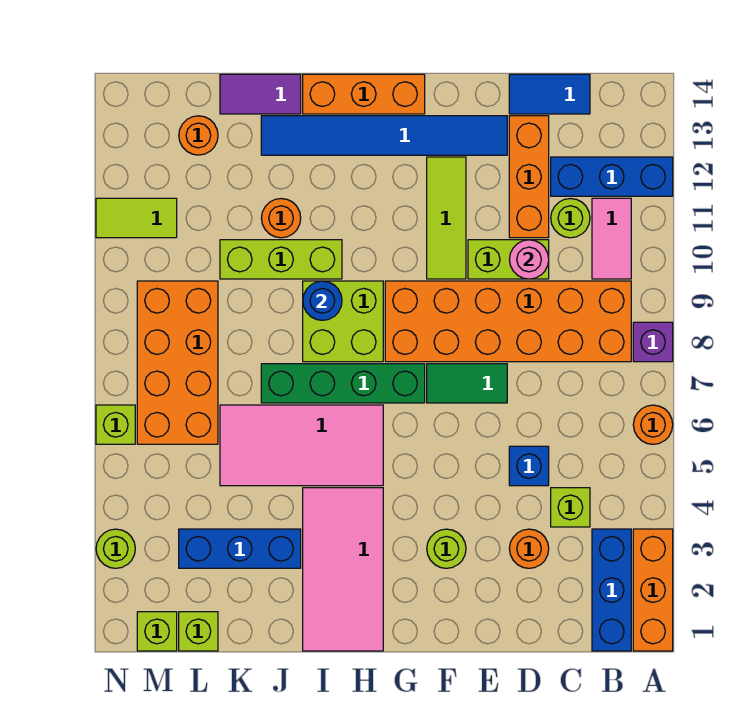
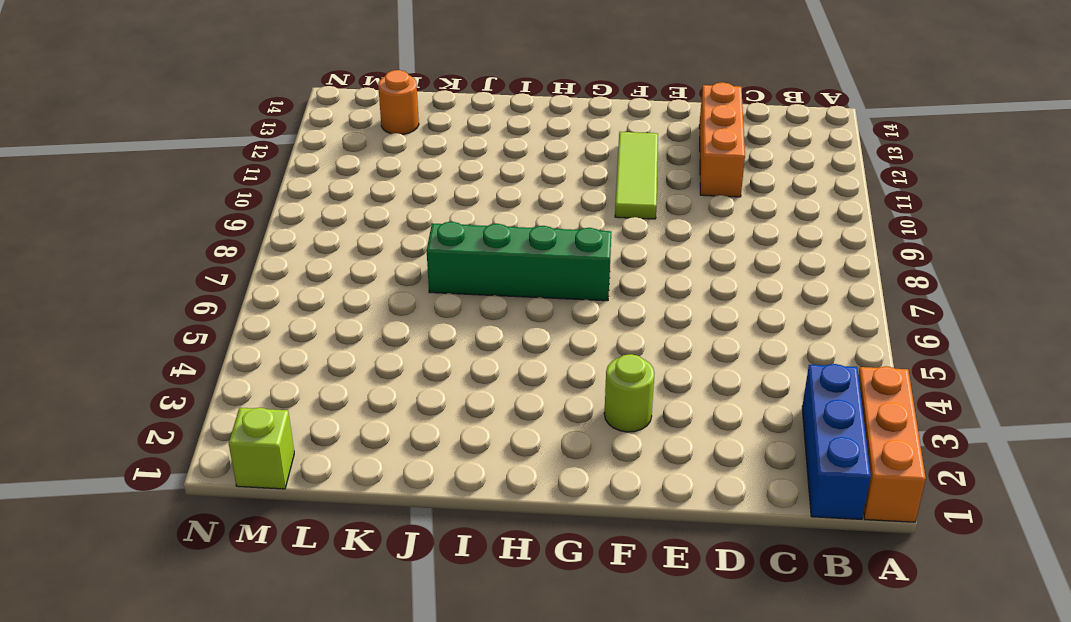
none -> orange 1x1 round brick [633,405,673,444]
none -> purple 1x1 brick [633,322,673,362]
none -> blue 1x3 brick [551,157,673,196]
none -> orange 2x6 brick [385,281,631,362]

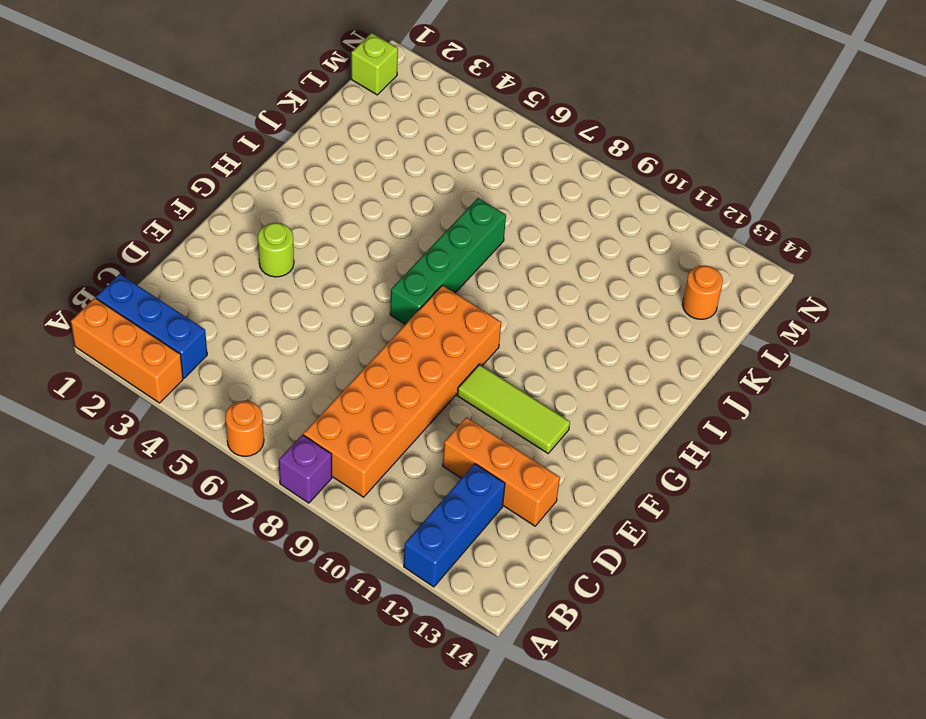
none -> pink 1x2 tile [592,198,631,279]
none -> lime 1x1 brick [551,488,590,527]
none -> lime 1x1 round brick [551,199,590,238]
none -> blue 1x2 tile [509,74,590,114]

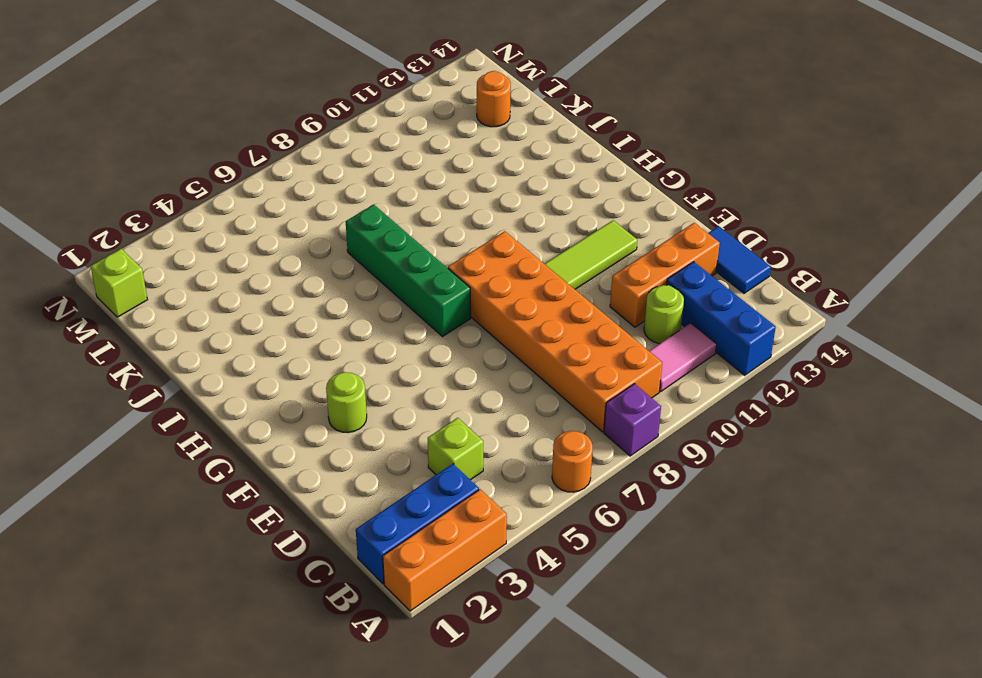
none -> orange 1x1 round brick [509,529,549,568]
none -> blue 1x1 brick [509,446,549,486]
none -> lime 1x2 brick [468,240,549,279]
none -> green 1x2 tile [427,364,507,403]

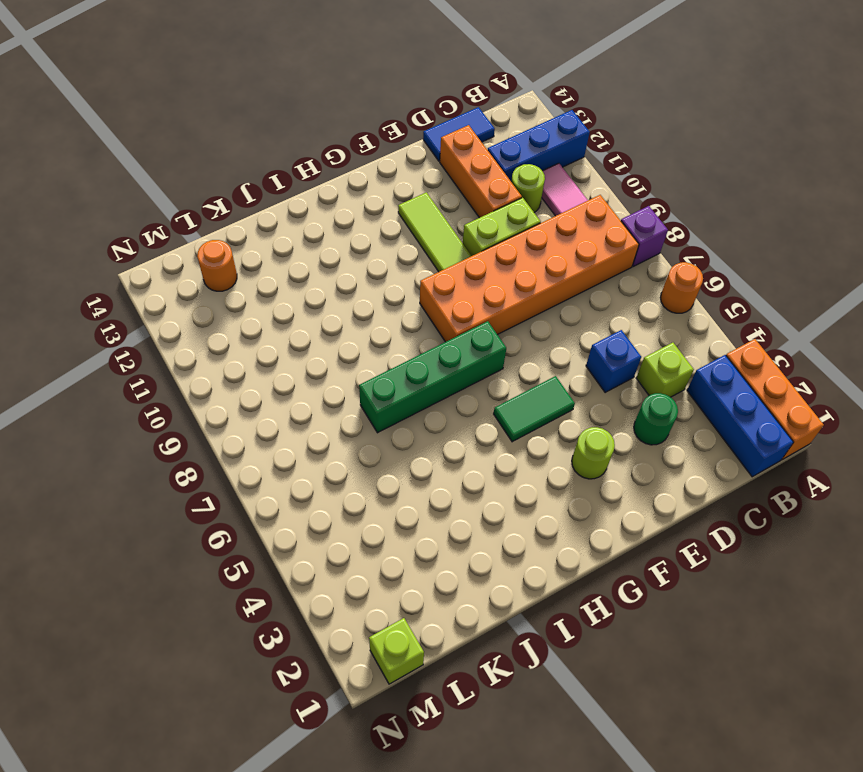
green 1x1 round brick [634,393,678,445] -> orange 1x1 round brick [509,529,549,568]
green 1x2 tile [494,376,575,442] -> green 1x2 tile moved to [427,364,507,403]
none -> blue 1x6 tile [261,116,507,155]
none -> orange 1x3 brick [303,74,425,114]
none -> pink 2x4 tile [303,488,383,651]
none -> pink 2x4 tile [220,405,383,486]

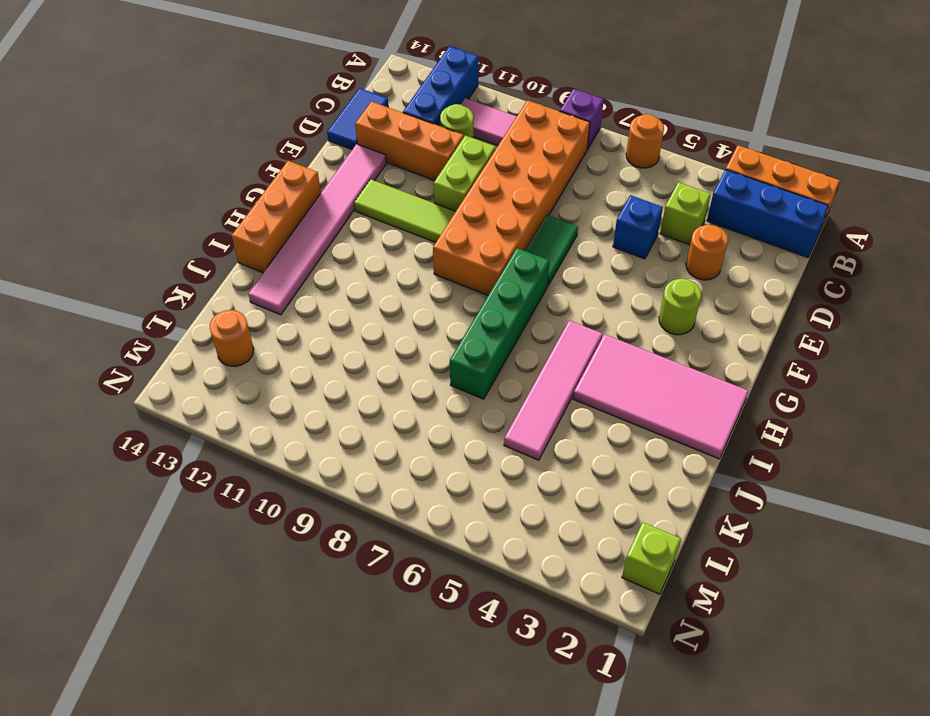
pink 1x6 tile [248,144,386,315] -> blue 1x6 tile [261,116,507,155]
pink 1x4 tile [504,320,602,460] -> pink 2x4 tile [220,405,383,486]
none -> lime 2x2 brick [303,281,383,362]
none -> lime 1x3 brick [220,240,342,279]
none -> blue 1x3 brick [179,529,301,568]
none -> orange 1x1 round brick [261,199,301,238]

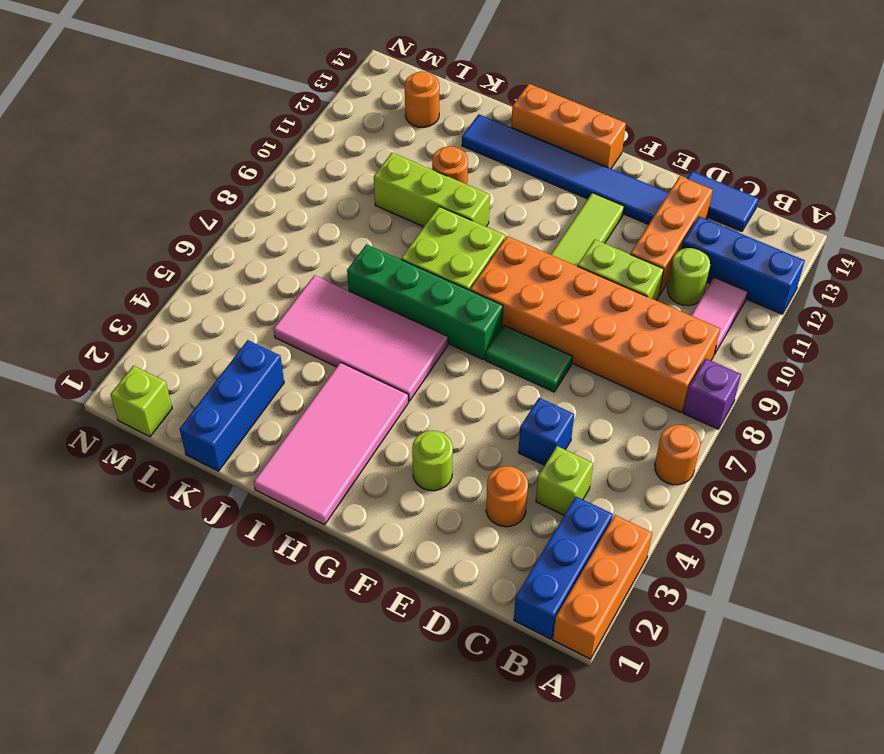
blue 1x3 brick [180,340,284,471] -> blue 1x3 brick turned to [179,529,301,568]
none -> purple 1x2 tile [220,74,301,114]
none -> lime 1x1 brick [179,612,218,651]
none -> orange 2x4 brick [137,281,218,444]
none -> lime 1x2 tile [96,198,177,238]

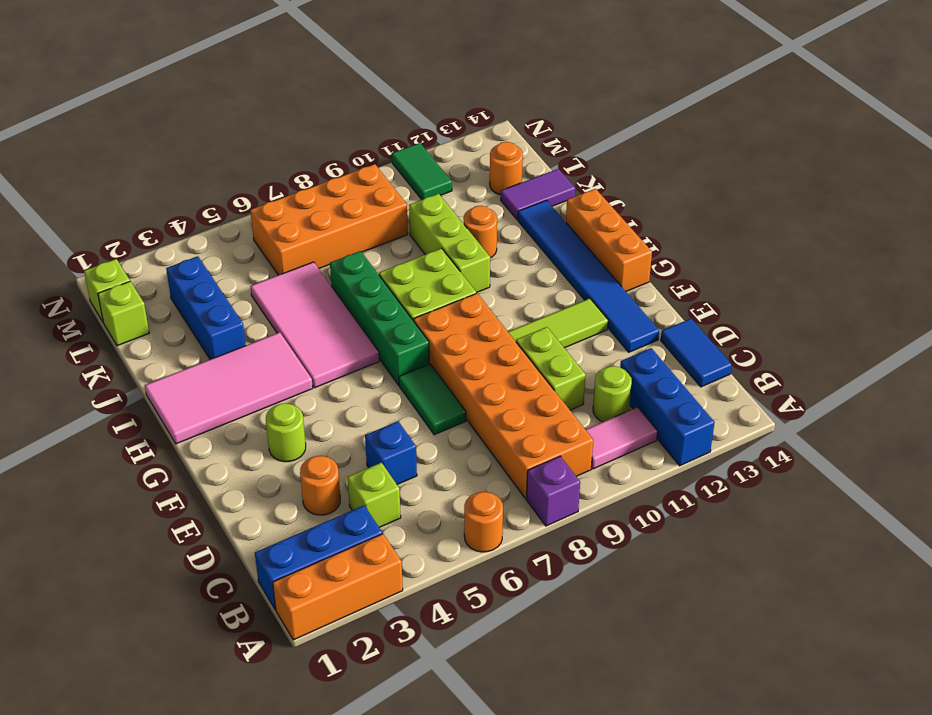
purple 1x2 tile [501,169,575,220] -> purple 1x2 tile turned to [220,74,301,114]
green 1x2 tile [392,143,452,200] -> lime 1x2 tile [96,198,177,238]
none -> orange 1x3 brick [509,116,549,238]
none -> lime 1x1 round brick [96,529,135,568]
none -> lime 1x1 brick [96,405,135,444]
none -> pink 1x1 round brick [509,240,549,279]

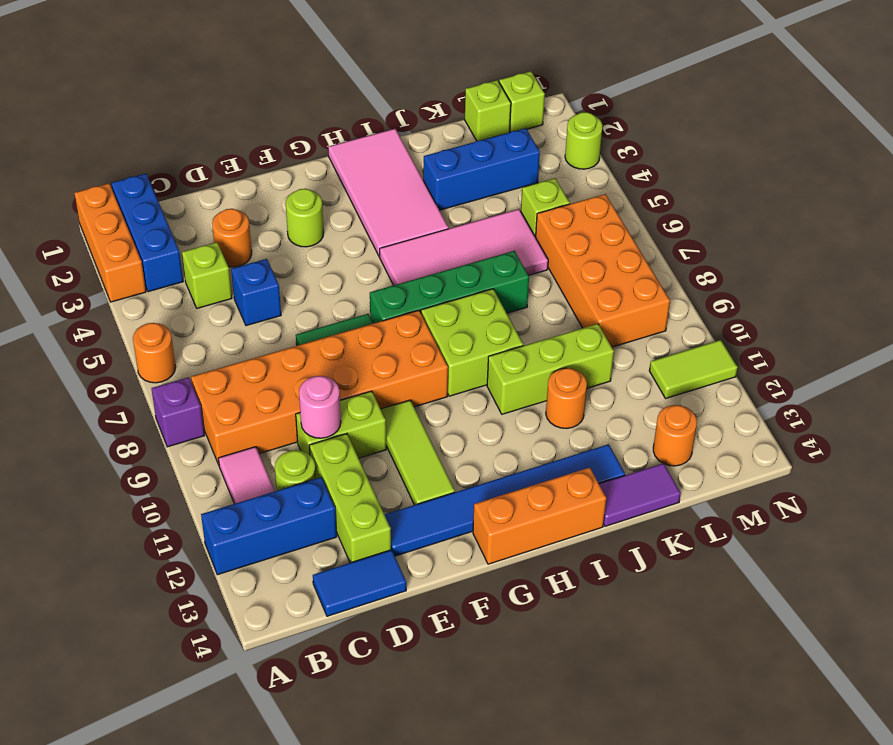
lime 1x3 brick [309,434,391,563] -> orange 1x3 brick [509,116,549,238]
lime 1x1 brick [521,178,570,237] -> lime 1x1 brick moved to [96,405,135,444]
none -> blue 1x1 round brick [303,281,342,320]

